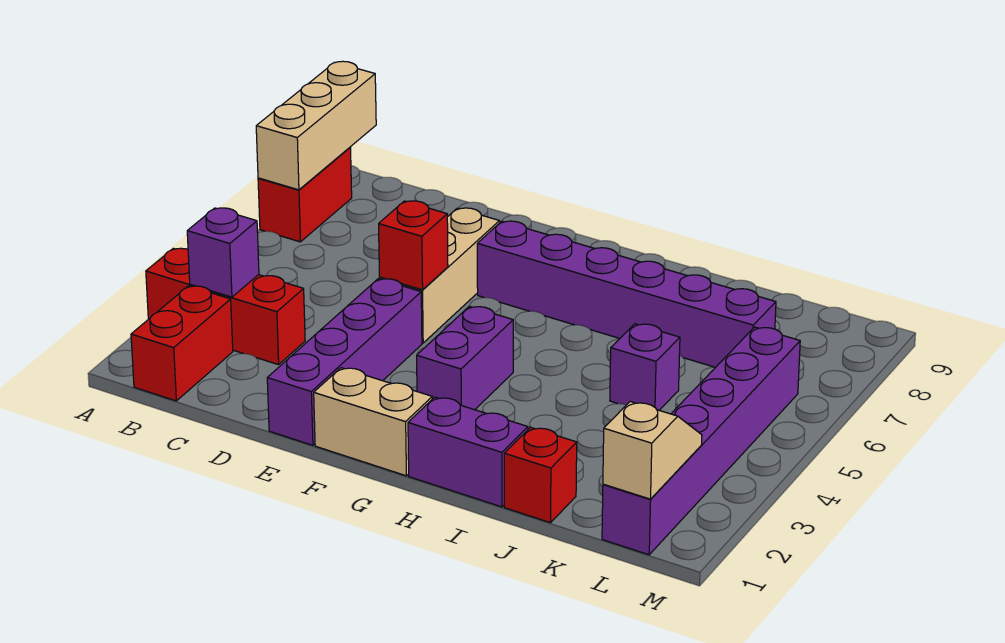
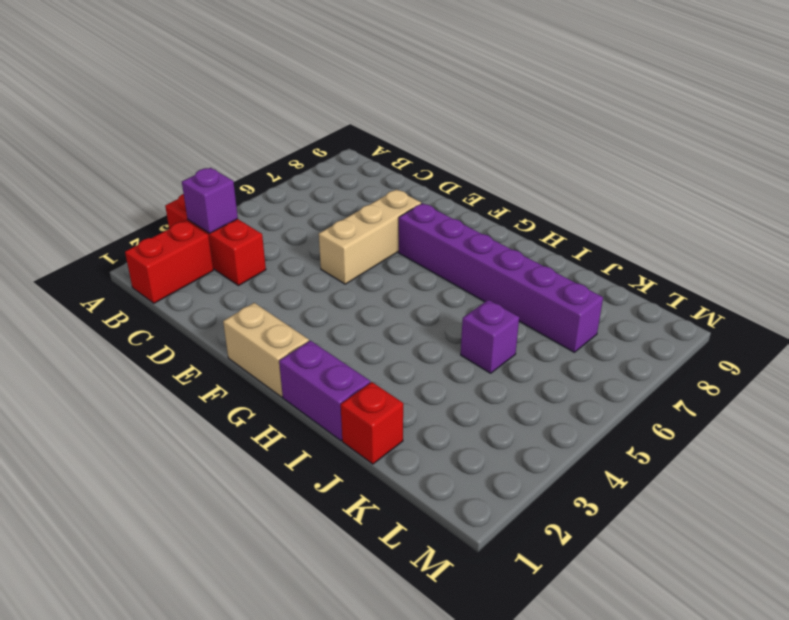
none -> red 1x2 brick [258,148,352,242]
none -> purple 1x4 brick [267,279,422,445]
none -> purple 1x2 brick [417,306,513,410]

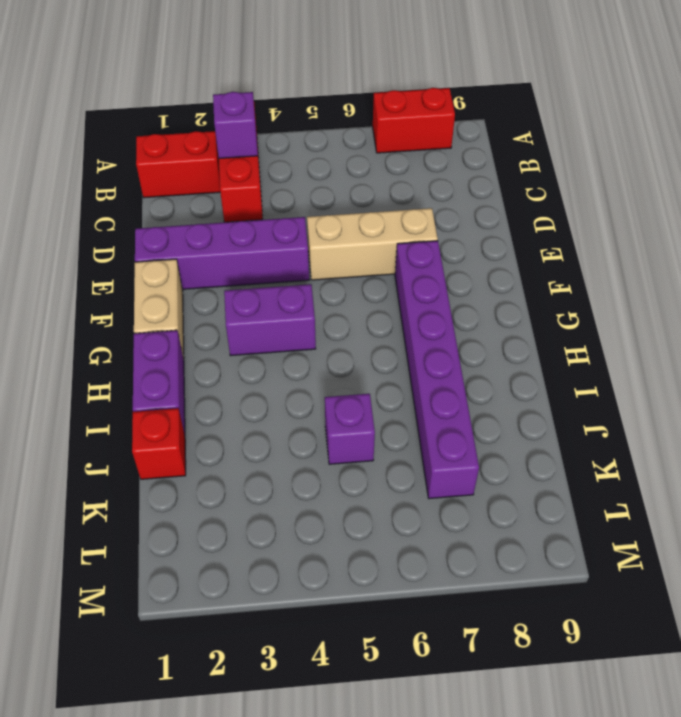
none -> purple 1x6 brick [602,327,800,555]
none -> tan 1x3 brick [256,61,376,190]
none -> red 1x1 brick [379,201,448,290]

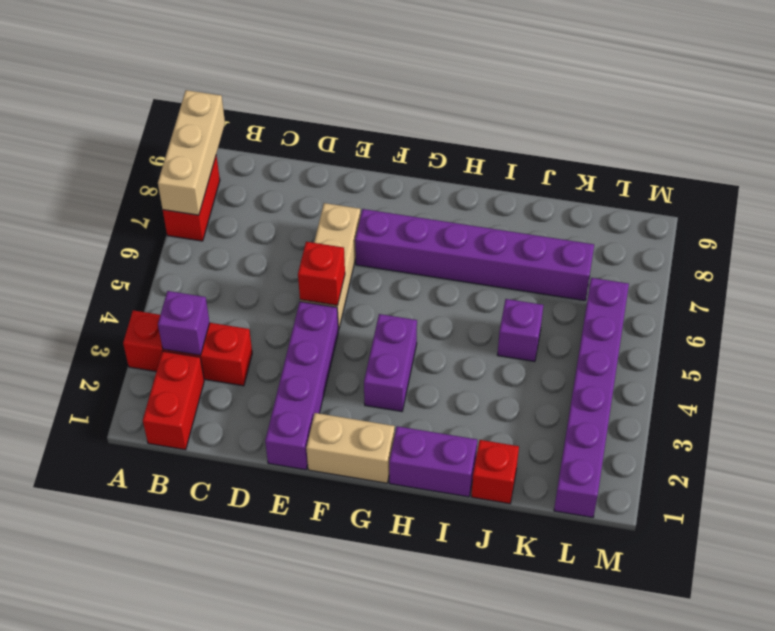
none -> tan 1x2 slope [603,402,702,499]

